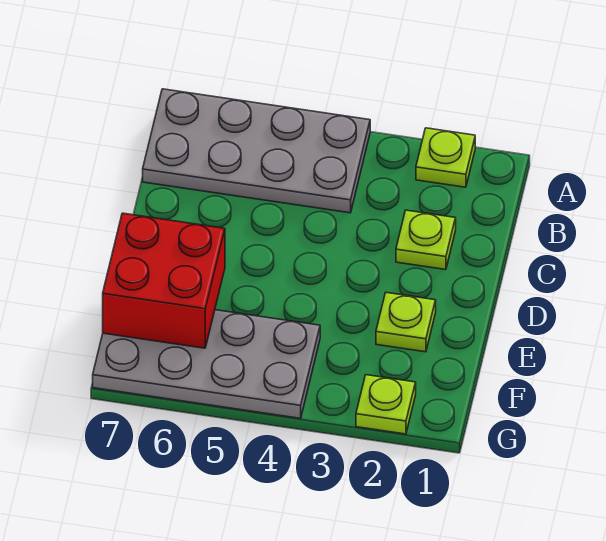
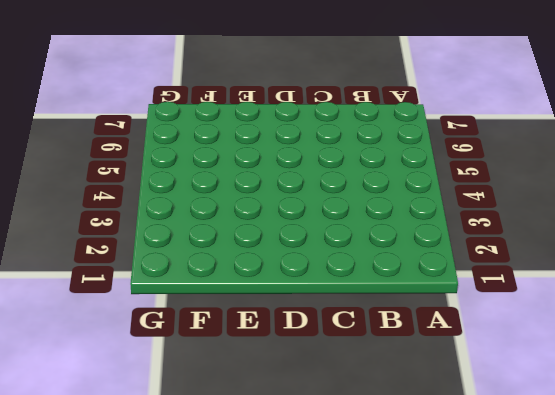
none -> lime 1x1 plate [416,128,475,187]
none -> grey 2x4 plate [143,89,370,213]

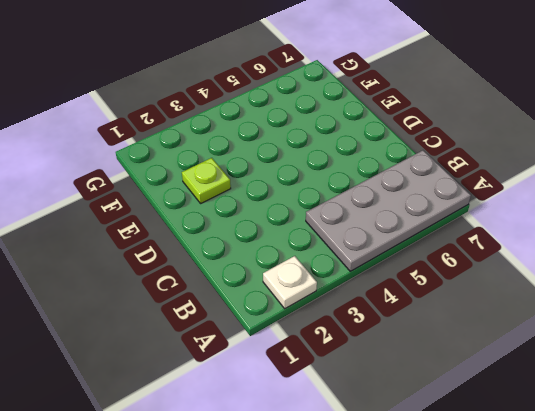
white 1x1 plate [263,256,317,309] -> lime 1x1 plate [416,128,475,187]
none -> lime 1x1 plate [396,210,456,270]
none -> grey 2x4 plate [93,310,320,418]

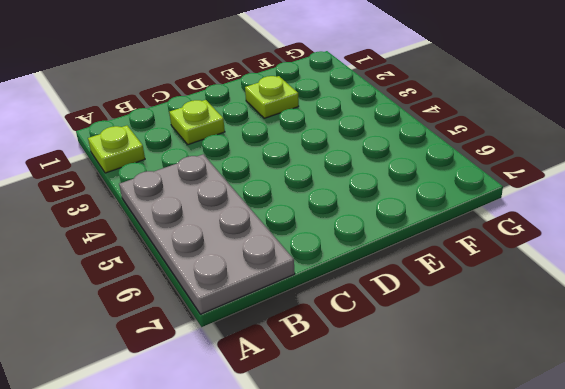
none -> grey 2x4 plate [93,310,320,418]
none -> lime 1x1 plate [356,375,416,434]

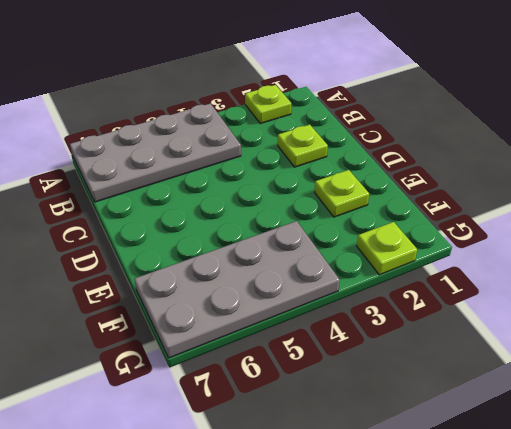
none -> red 2x2 brick [103,213,225,348]

